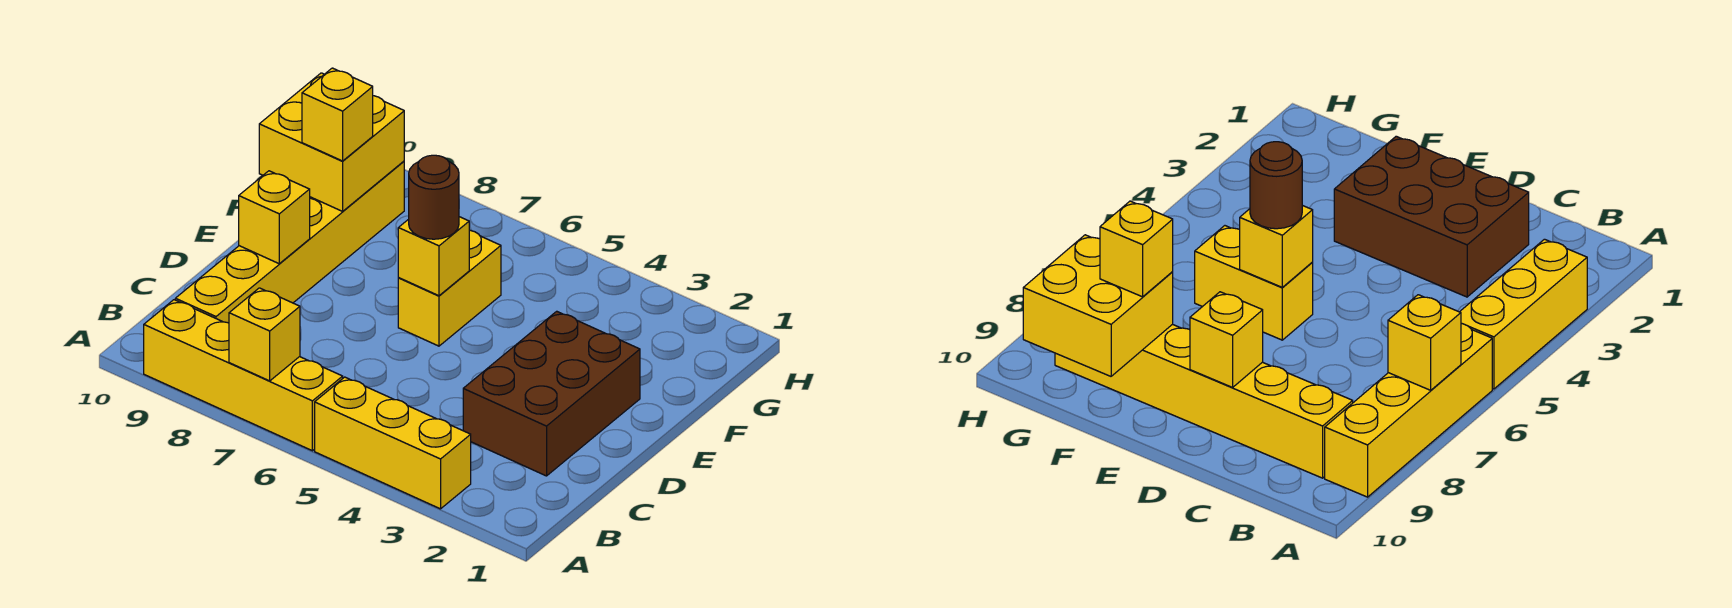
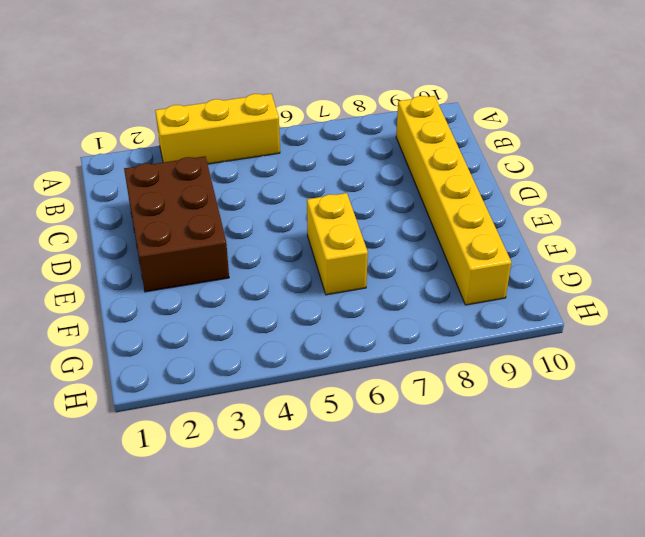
none -> yellow 1x4 brick [144,300,343,451]
none -> yellow 1x1 brick [229,288,300,381]

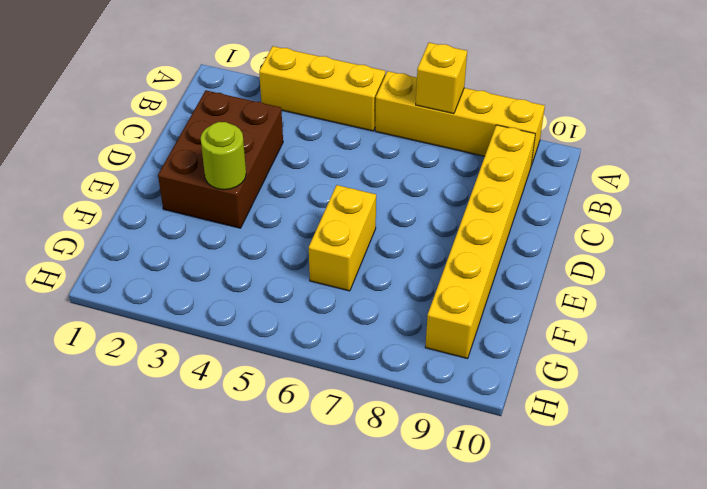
lime 1x1 round brick [201,122,246,190] -> none
none -> yellow 1x1 brick [239,171,310,264]
none -> yellow 1x1 brick [398,217,469,296]

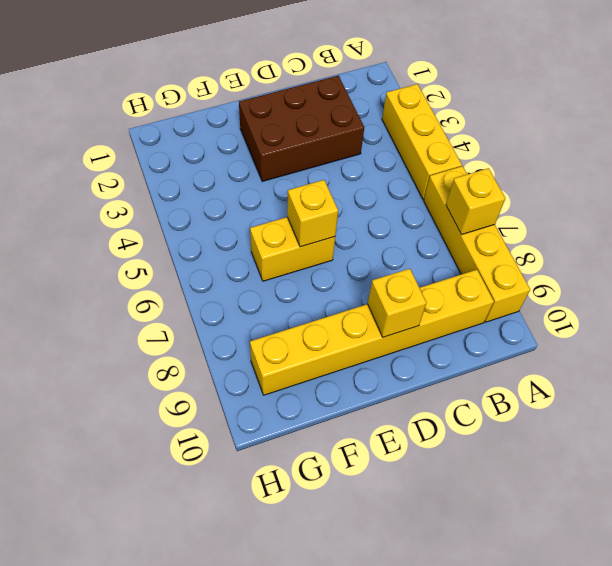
none -> yellow 2x2 brick [259,73,404,211]
none -> brown 1x1 round brick [409,155,459,239]

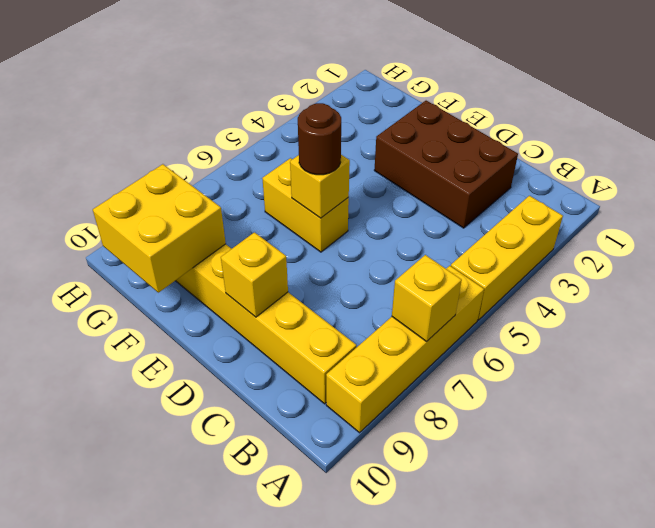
none -> yellow 1x1 brick [302,68,373,161]

